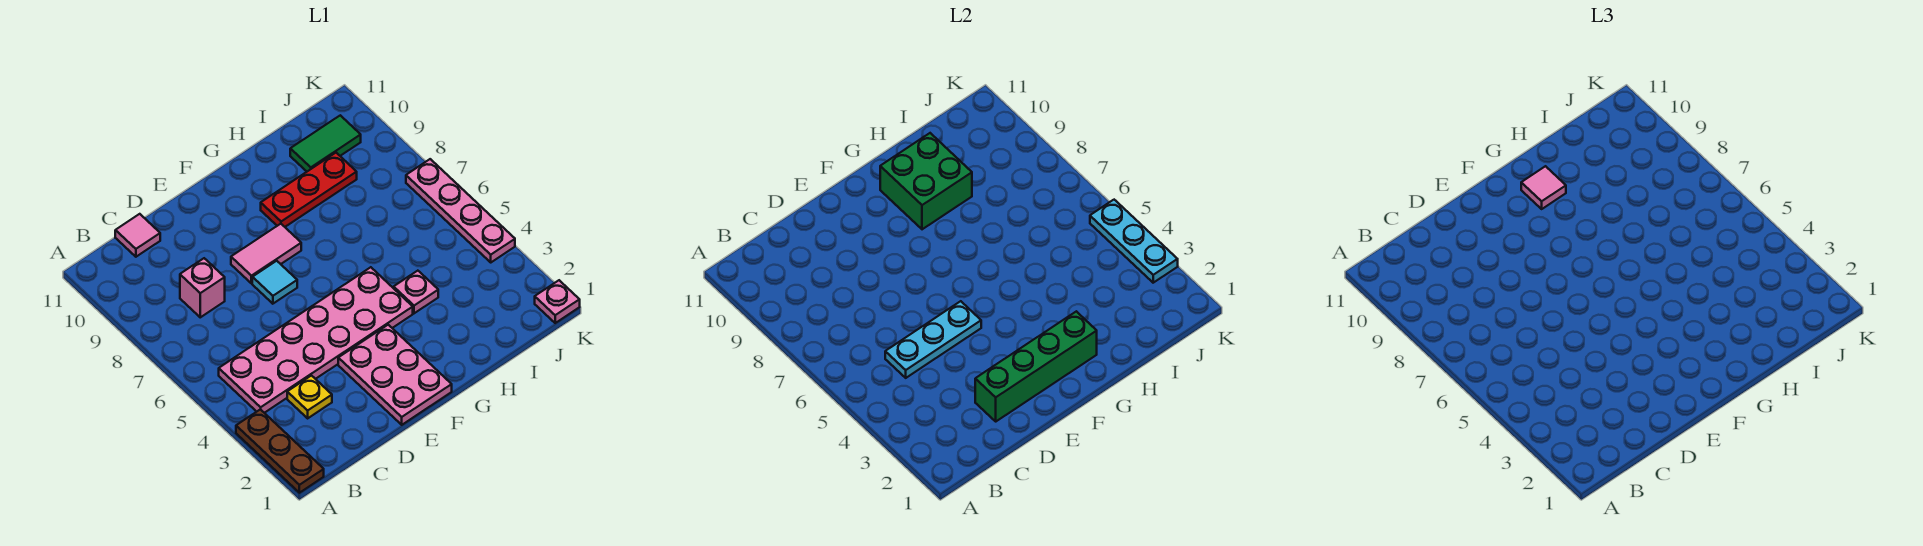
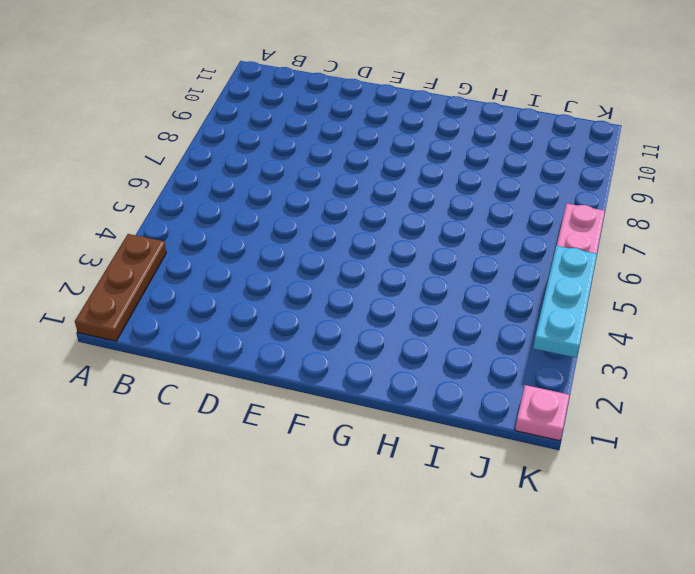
none -> pink 2x6 plate [219,267,413,413]
none -> yellow 1x1 plate [287,376,332,418]
none -> pink 1x1 brick [180,258,225,317]

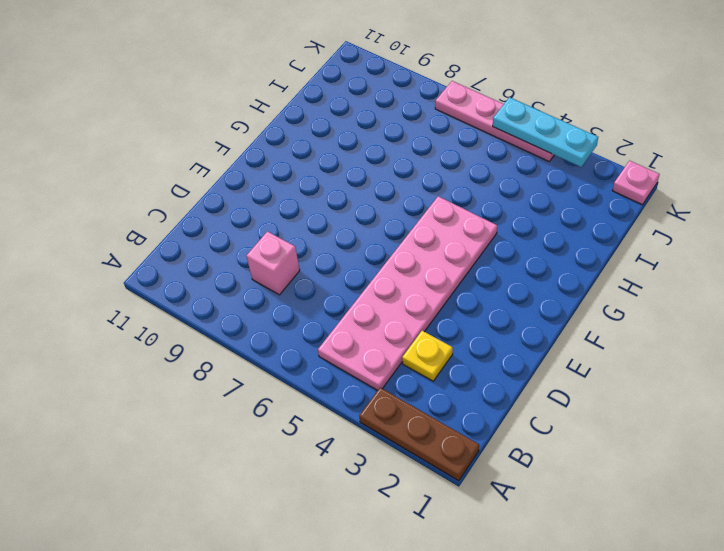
none -> pink 1x1 tile [115,214,160,257]
none -> pink 2x3 plate [338,325,452,425]
none -> cyan 1x1 tile [252,261,297,304]

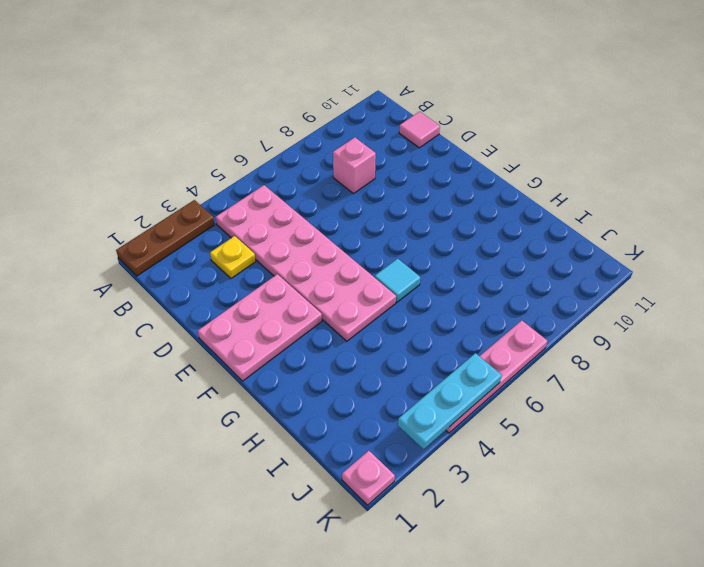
cyan 1x1 tile [375,259,420,302] -> cyan 1x1 tile moved to [252,261,297,304]
none -> pink 1x2 tile [231,224,301,283]
none -> red 1x3 plate [261,153,357,227]
none -> pink 1x1 plate [394,271,438,313]

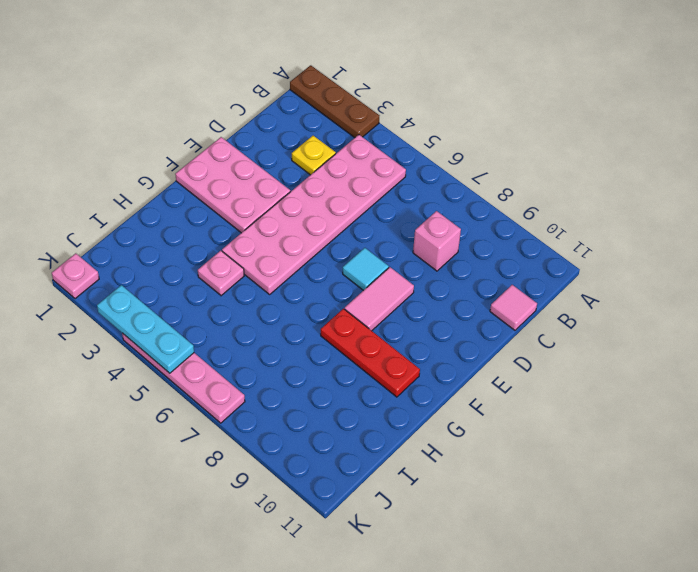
red 1x3 plate [321,309,420,397] -> red 1x3 plate turned to [261,153,357,227]
none -> green 1x2 tile [290,115,361,171]
none -> cyan 1x3 plate [885,301,981,378]
none -> green 1x4 brick [975,311,1097,421]

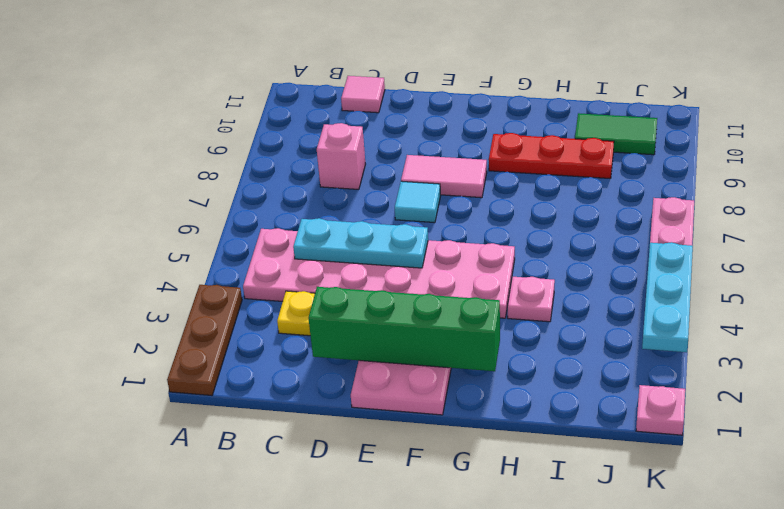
none -> green 2x2 brick [880,133,972,229]
none -> pink 1x1 tile [1521,166,1566,209]

